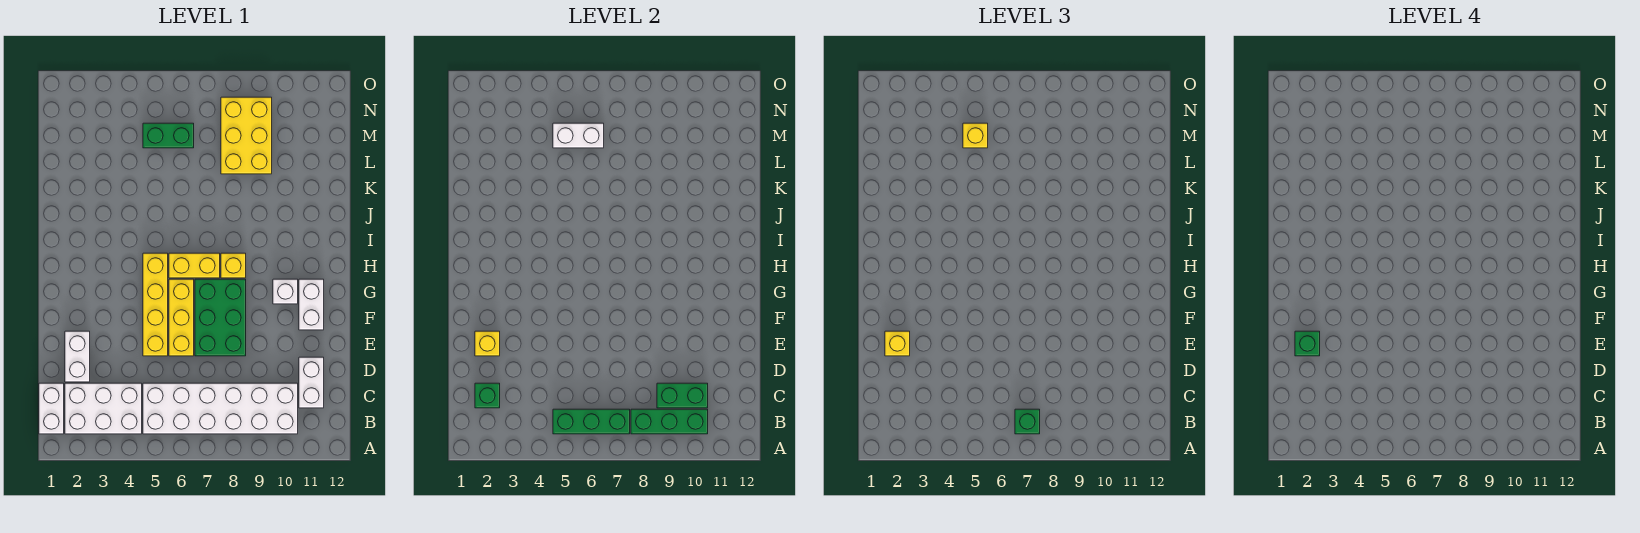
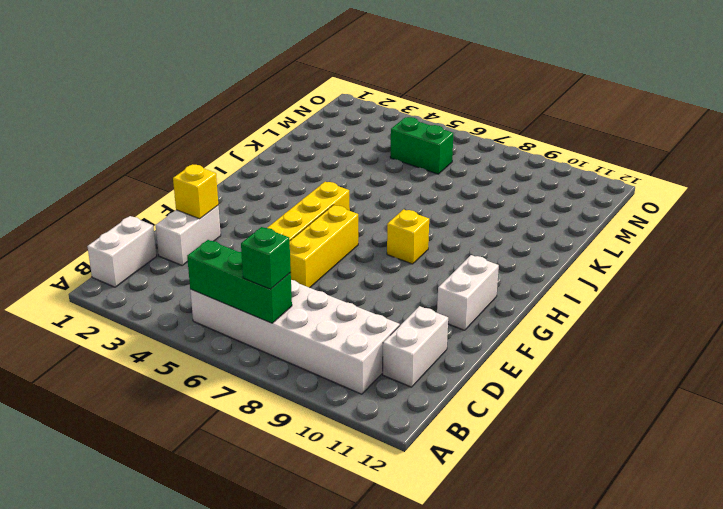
none -> white 2x3 brick [65,383,142,434]
none -> green 2x3 brick [195,279,246,356]
none -> white 1x1 brick [273,279,298,304]

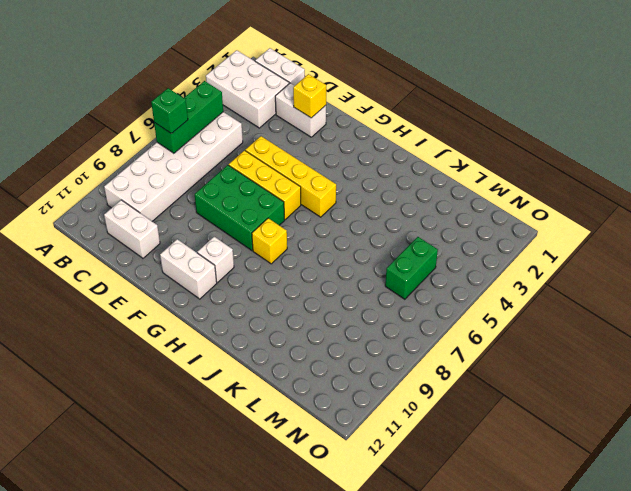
white 2x3 brick [206,50,289,128] -> white 2x3 brick turned to [65,383,142,434]
none -> yellow 1x2 brick [169,253,220,278]
none -> yellow 2x3 brick [221,97,272,174]
none -> green 1x3 brick [631,409,708,434]

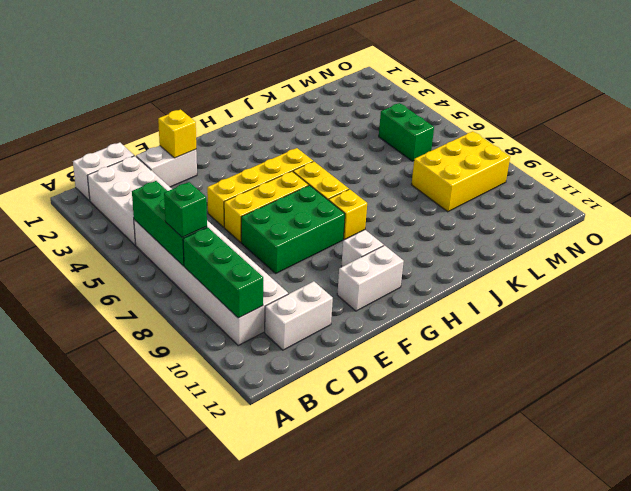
none -> green 1x1 brick [475,383,500,408]
none -> green 1x2 brick [657,383,708,408]
none -> white 1x2 brick [553,123,604,148]

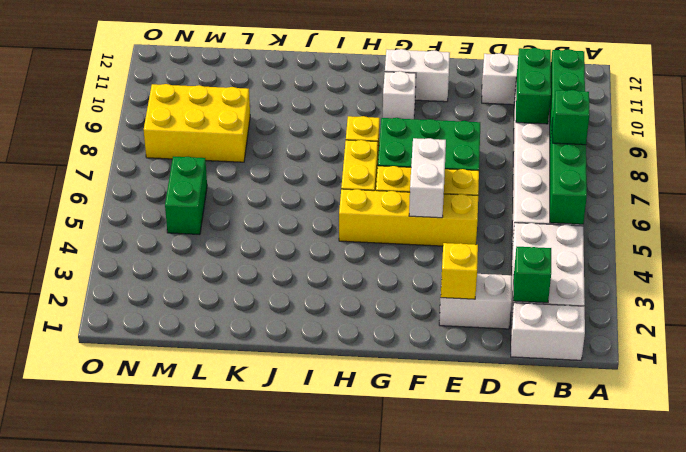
white 1x2 brick [409,138,446,218] -> white 1x2 brick moved to [553,123,604,148]
none -> yellow 1x1 brick [885,331,910,356]
none -> yellow 1x1 brick [963,123,988,148]
none -> green 1x1 brick [1295,331,1320,356]

